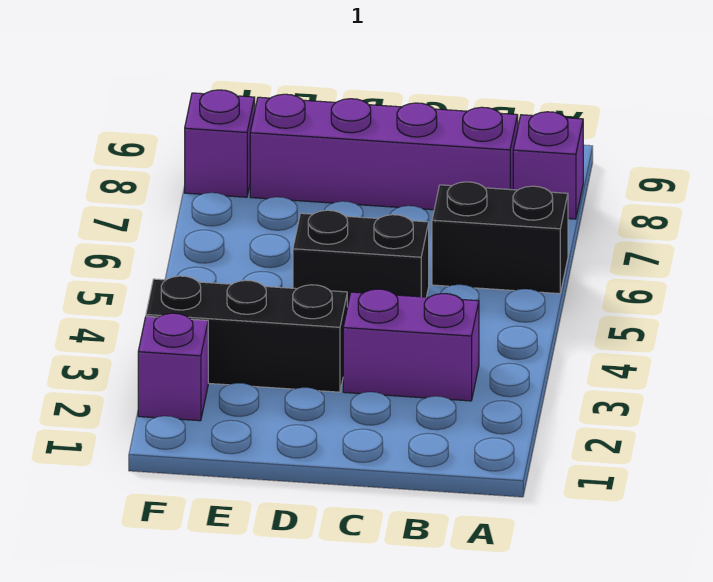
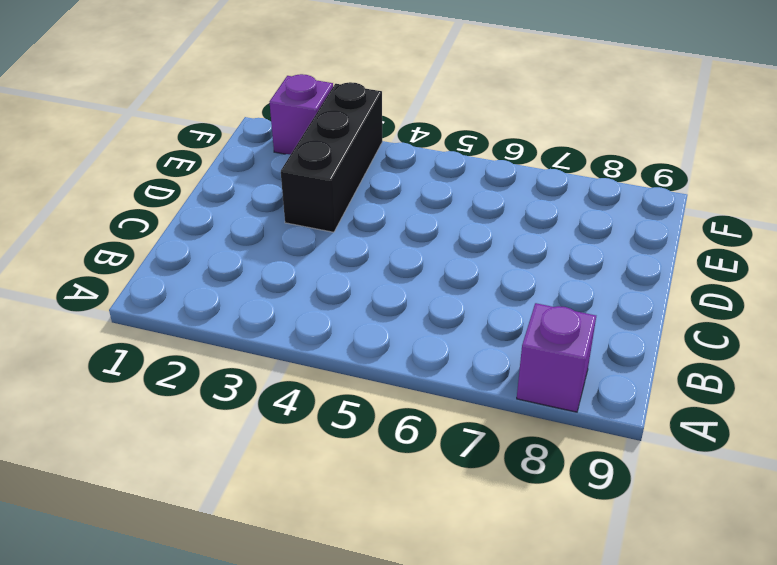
none -> black 1x2 brick [432,182,568,294]
none -> purple 1x2 brick [343,289,479,401]

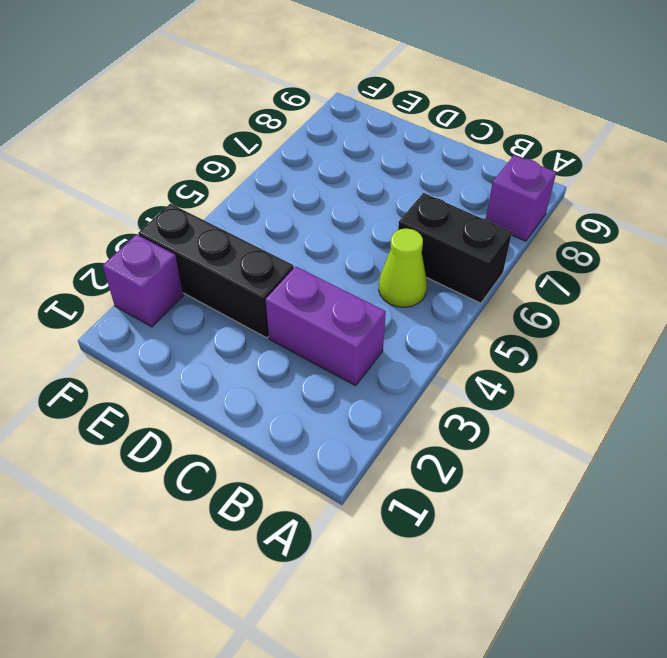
lime 1x1 cone [379,229,427,307] -> none
none -> purple 1x4 brick [250,94,518,210]
none -> black 1x2 brick [293,210,429,307]

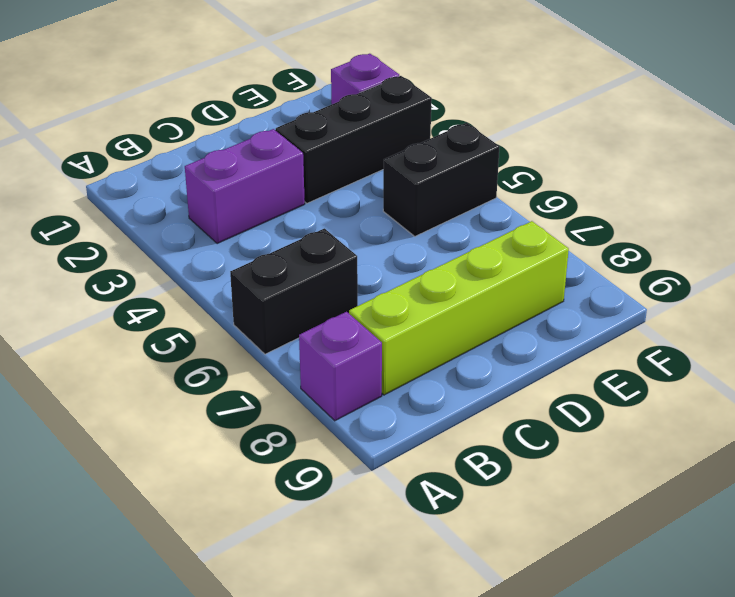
lime 1x4 brick [349,221,569,395] -> purple 1x4 brick [250,94,518,210]
black 1x2 brick [383,123,500,236] -> black 1x2 brick moved to [293,210,429,307]
none -> purple 1x1 brick [185,90,255,197]

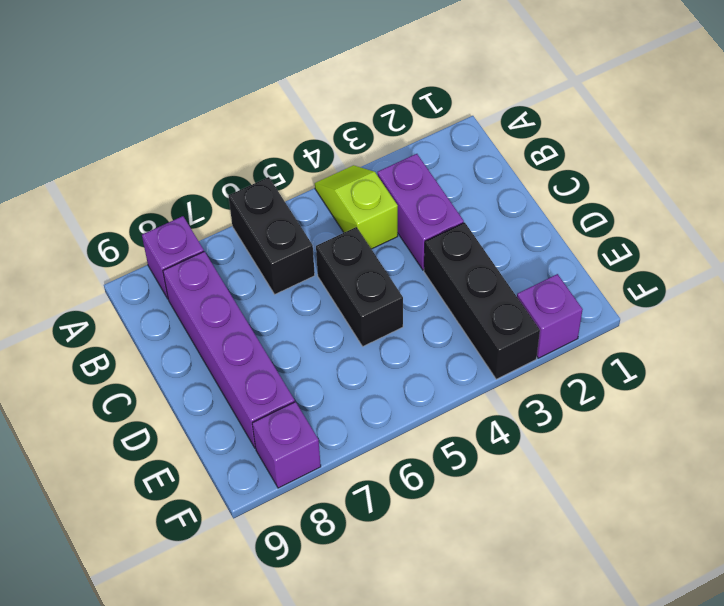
lime 1x2 slope [315,165,398,249] -> none

